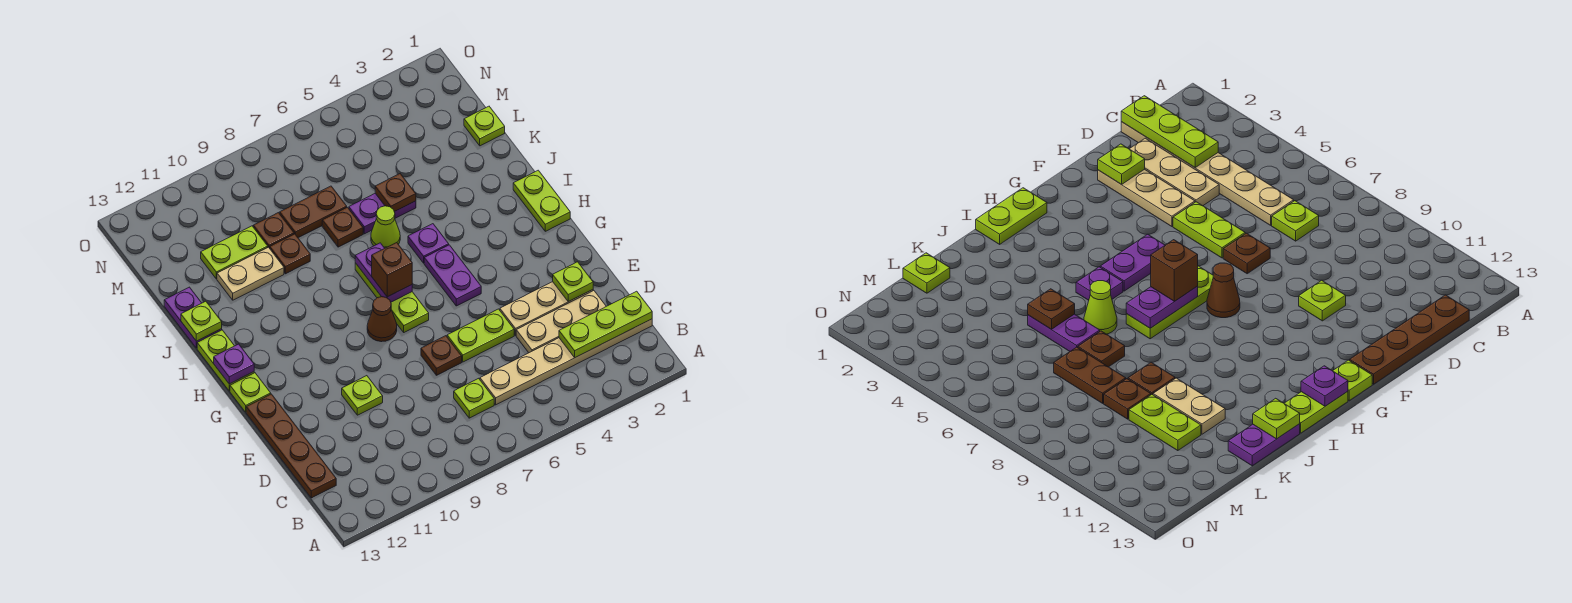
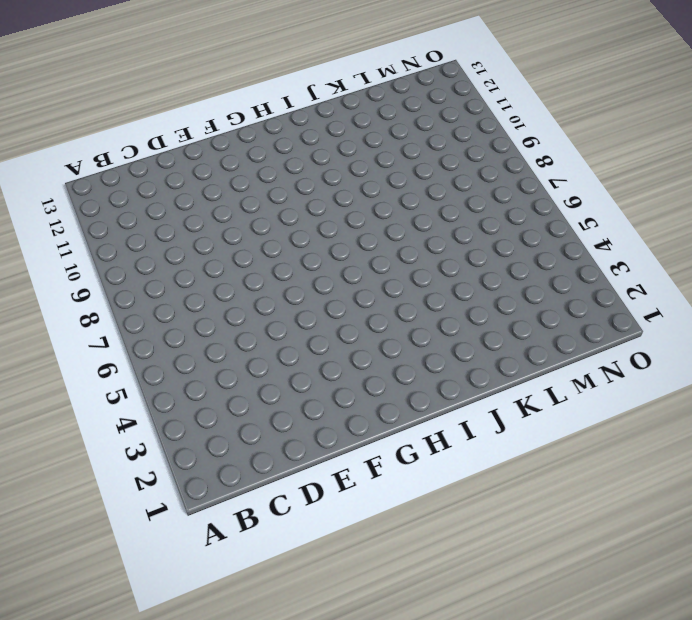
none -> tan 1x6 plate [480,319,652,405]
none -> lime 1x1 plate [454,378,494,418]
none -> brown 1x4 plate [246,394,336,498]
none -> tan 1x3 plate [516,290,606,353]

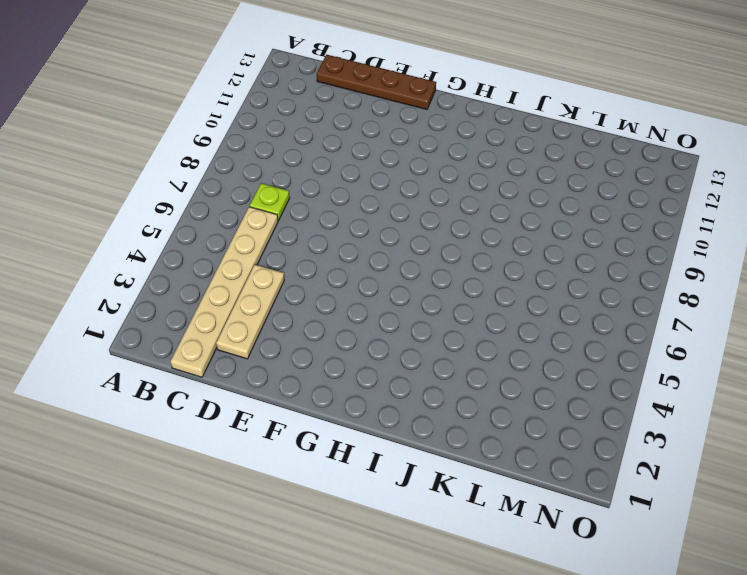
none -> tan 1x3 plate [500,282,593,335]
none -> lime 1x2 plate [447,309,514,362]
none -> brown 1x1 plate [421,336,462,375]
none -> lime 1x1 plate [342,376,383,415]

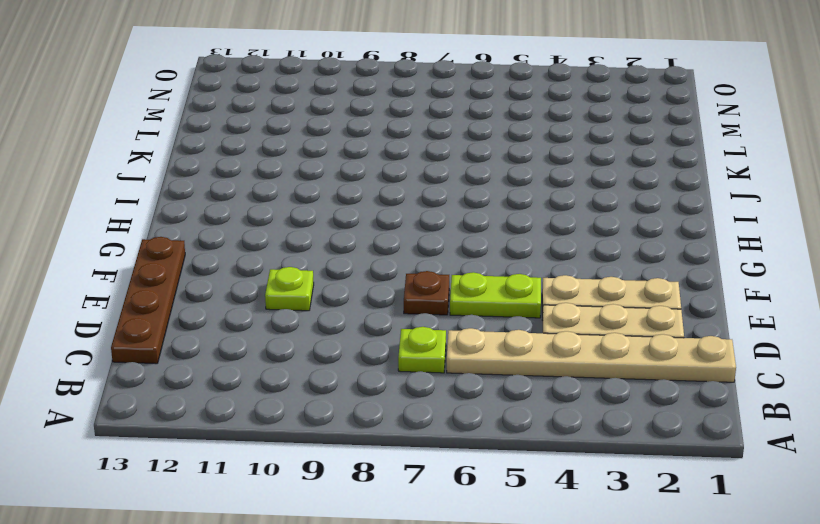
none -> purple 1x2 plate [424,245,481,306]
none -> lime 1x3 plate [355,263,429,332]
none -> brown 1x1 cone [367,297,397,342]
none -> lime 1x1 plate [230,373,271,412]

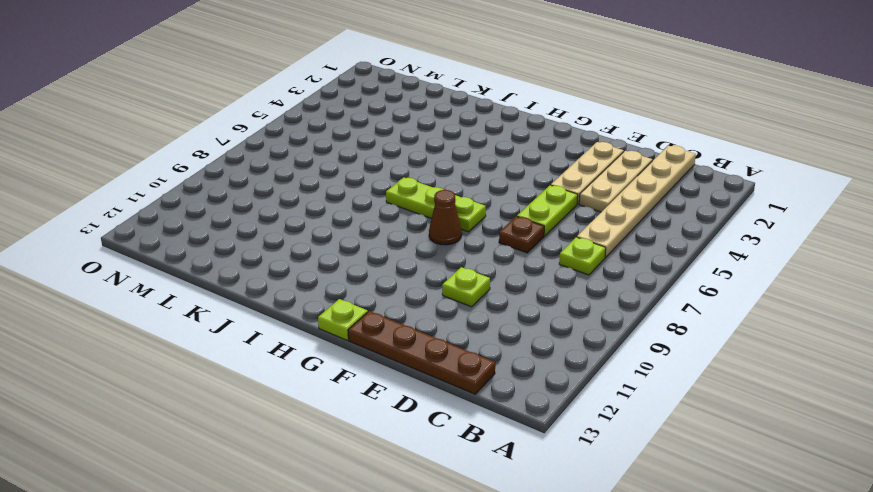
none -> purple 1x2 plate [424,245,481,306]
none -> lime 1x2 plate [513,170,570,231]
none -> lime 1x2 plate [197,330,254,391]
none -> purple 1x1 plate [408,224,449,263]

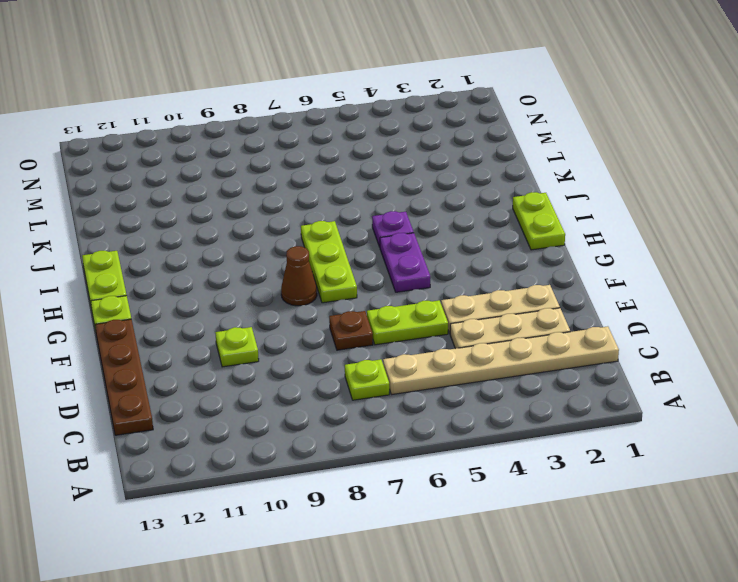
none -> lime 1x1 cone [371,206,400,248]
none -> purple 1x2 plate [164,287,222,348]
none -> purple 1x2 plate [349,194,416,234]
none -> brown 1x1 plate [322,207,363,247]

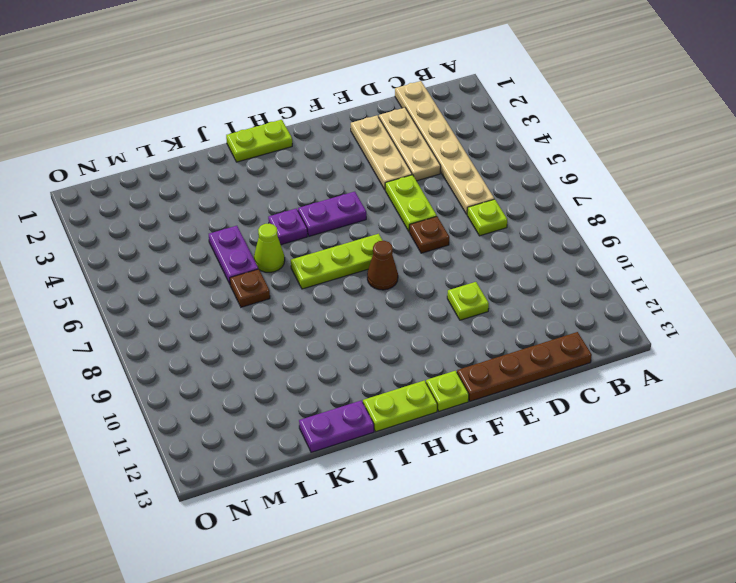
none -> brown 1x1 plate [270,234,310,274]
none -> tan 1x2 plate [217,247,284,300]
none -> lime 1x1 plate [464,106,505,146]
none -> brown 1x2 plate [280,186,347,238]

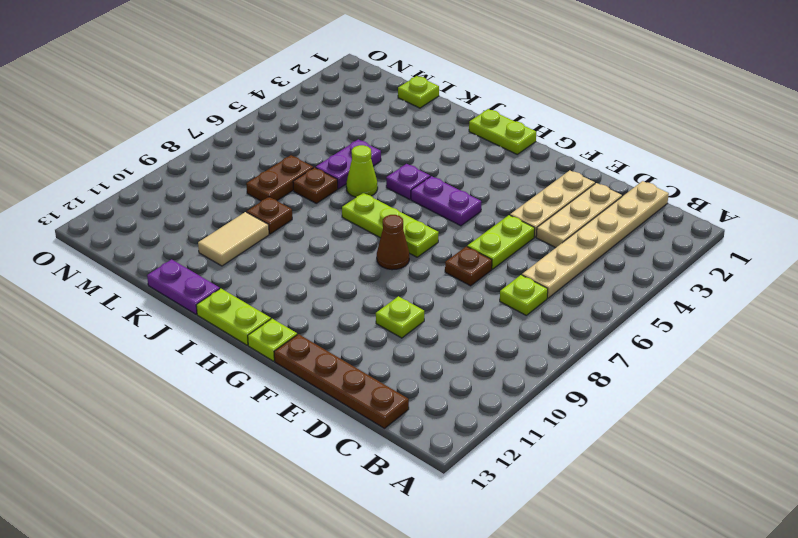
tan 1x2 tile [198,212,269,266] -> tan 1x2 plate [217,247,284,300]
none -> brown 1x1 plate [253,213,294,248]
none -> lime 1x2 plate [201,226,268,279]
none -> lime 1x3 plate [559,291,652,357]
none -> lime 1x1 plate [553,262,593,302]

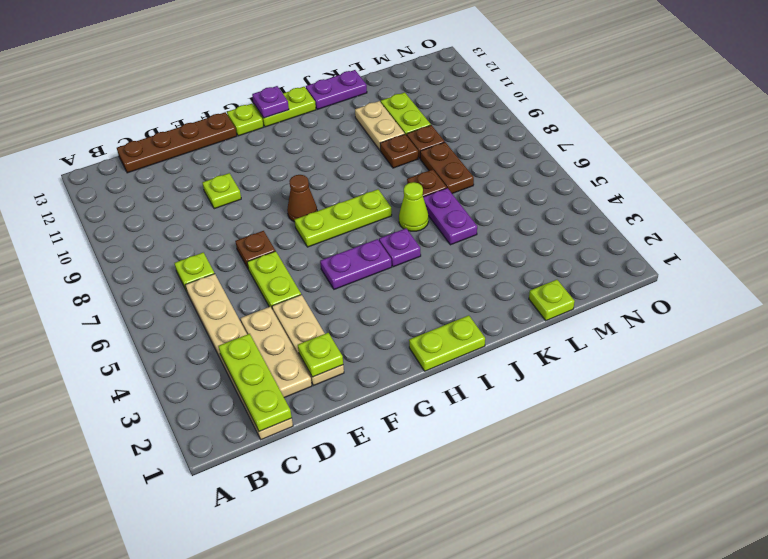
none -> purple 1x2 plate [355,243,412,302]
none -> lime 1x1 plate [181,301,222,341]
none -> brown 1x1 plate [375,174,416,212]
none -> brown 1x1 brick [372,243,412,297]

